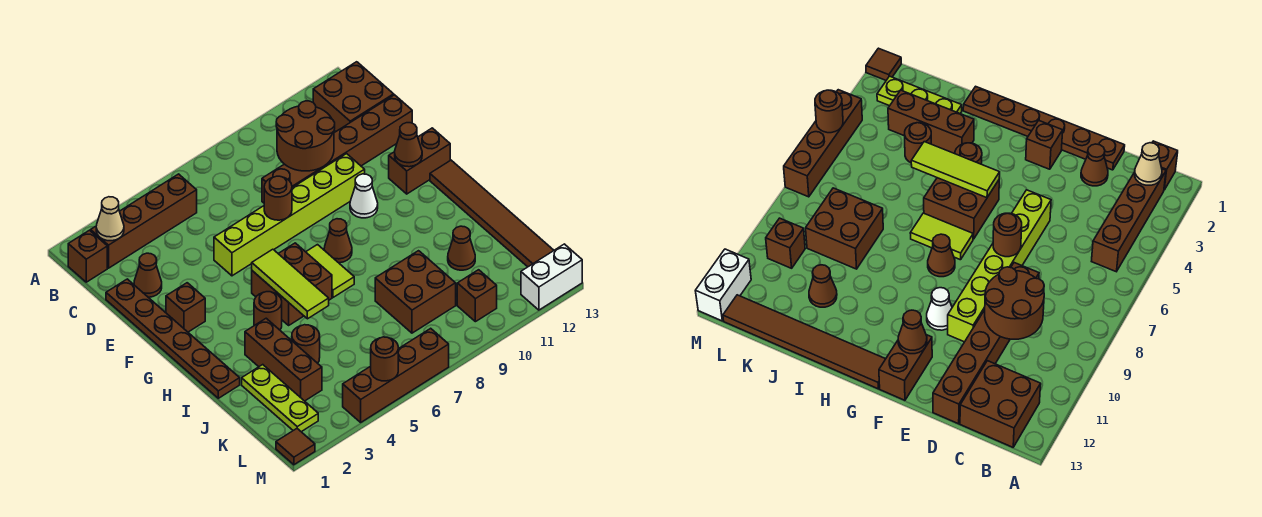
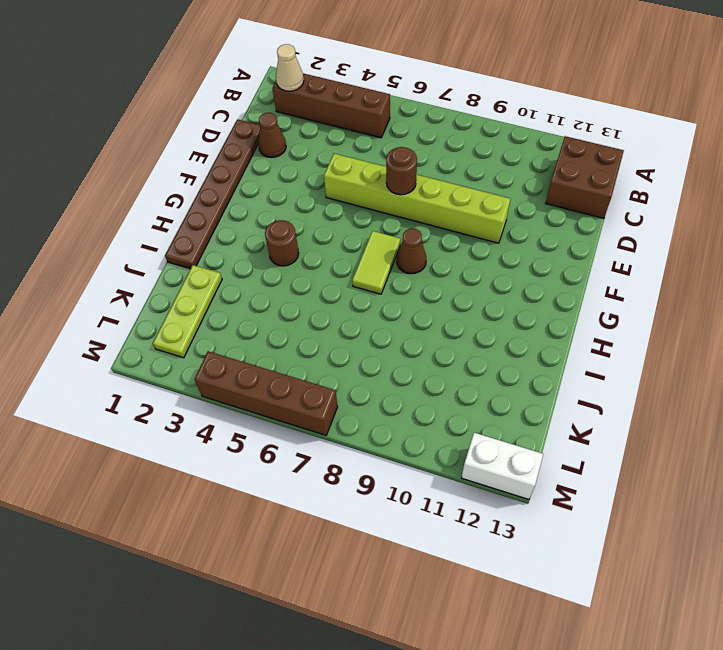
none -> brown 1x1 brick [68,230,107,282]
none -> brown 1x6 brick [262,95,412,203]
none -> brown 1x1 brick [166,283,205,332]
none -> white 1x1 cone [350,174,378,218]

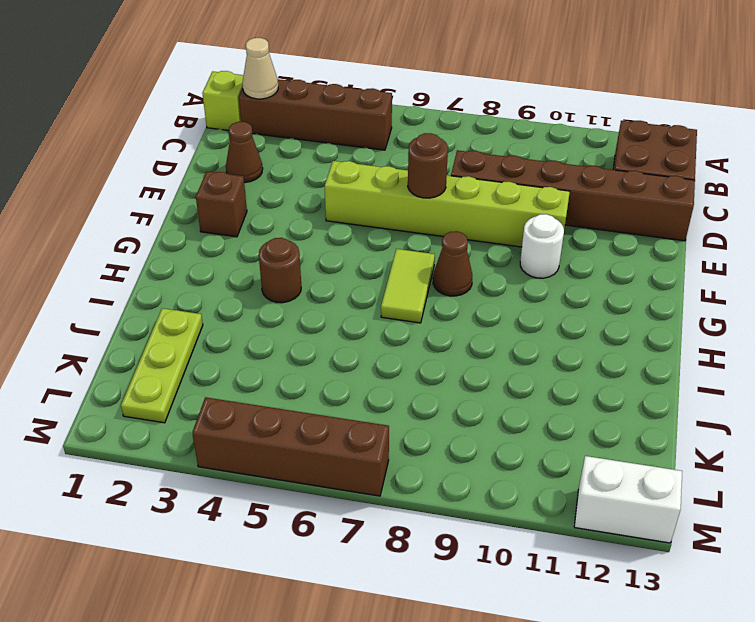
lime 1x1 brick [202,71,244,131] -> brown 1x1 brick [68,230,107,282]
white 1x1 round brick [520,214,564,278] -> white 1x1 cone [350,174,378,218]
none -> brown 1x6 plate [106,279,240,398]
none -> brown 1x2 brick [389,128,450,194]
none -> brown 2x2 brick [252,243,332,325]
none -> brown 1x6 tile [430,160,554,267]

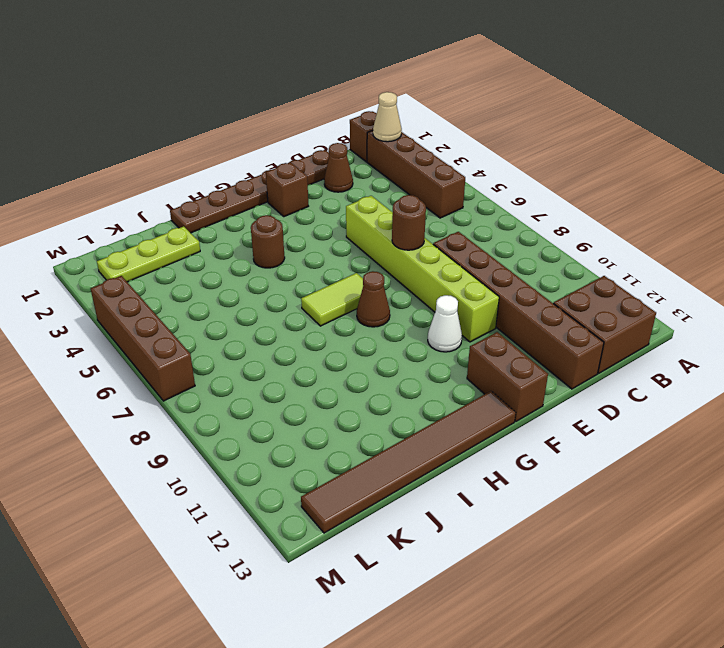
none -> brown 2x2 brick [252,243,332,325]
none -> brown 1x3 brick [245,318,322,401]
none -> brown 1x1 round brick [292,325,320,363]
none -> brown 2x2 brick [375,251,456,333]

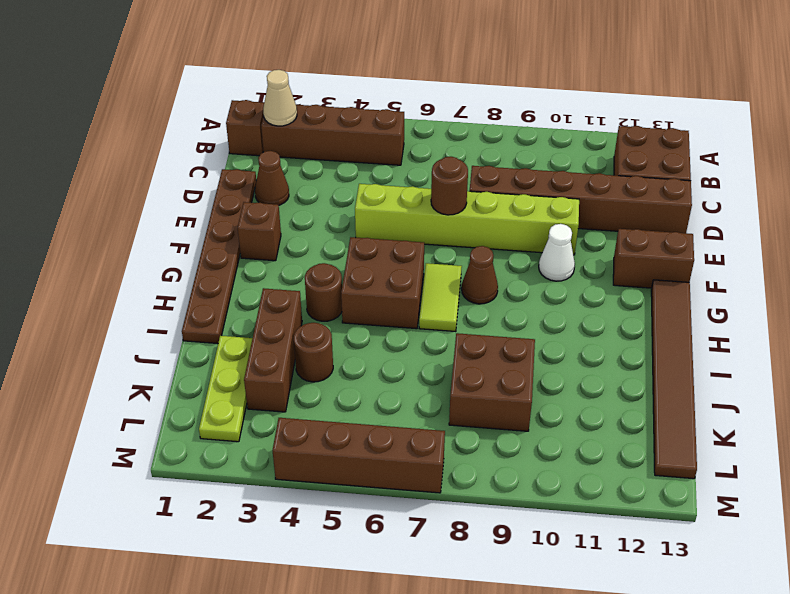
none -> brown 1x1 cone [448,226,475,270]
none -> brown 1x1 brick [457,270,497,322]
none -> brown 1x1 tile [276,429,315,465]
none -> white 1x2 brick [521,244,582,310]

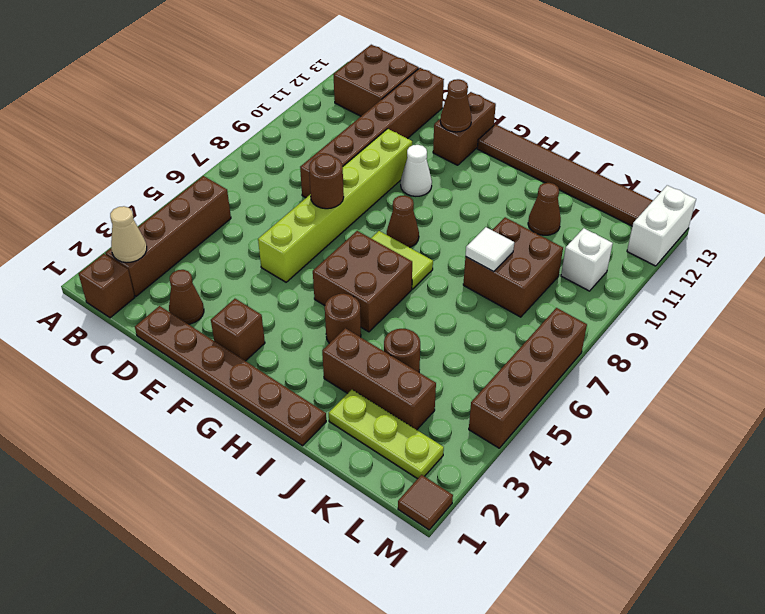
white 1x1 tile [466,227,514,272] -> none
white 1x1 brick [561,228,613,291] -> brown 1x1 brick [457,270,497,322]
none -> brown 2x2 round brick [276,101,335,171]
none -> lime 1x3 tile [252,249,329,319]
none -> brown 1x1 round brick [371,337,398,381]

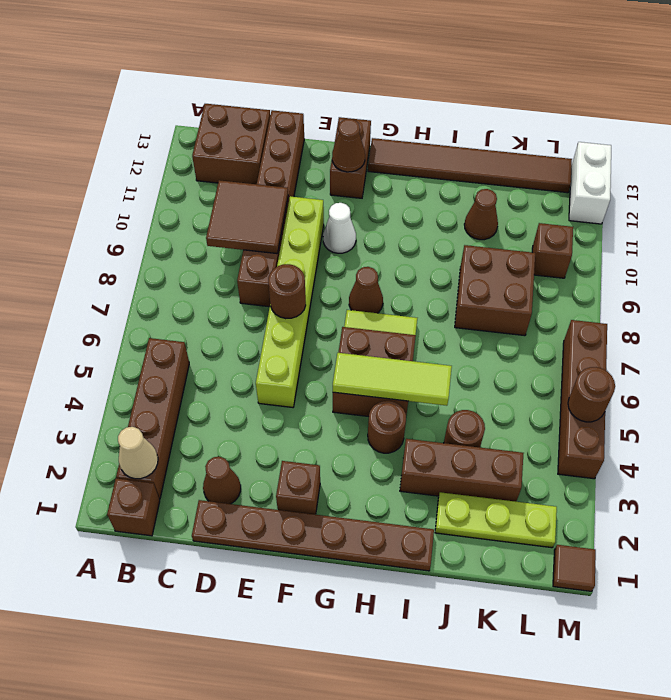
brown 2x2 tile [206,180,288,254] -> brown 2x2 round brick [276,101,335,171]

